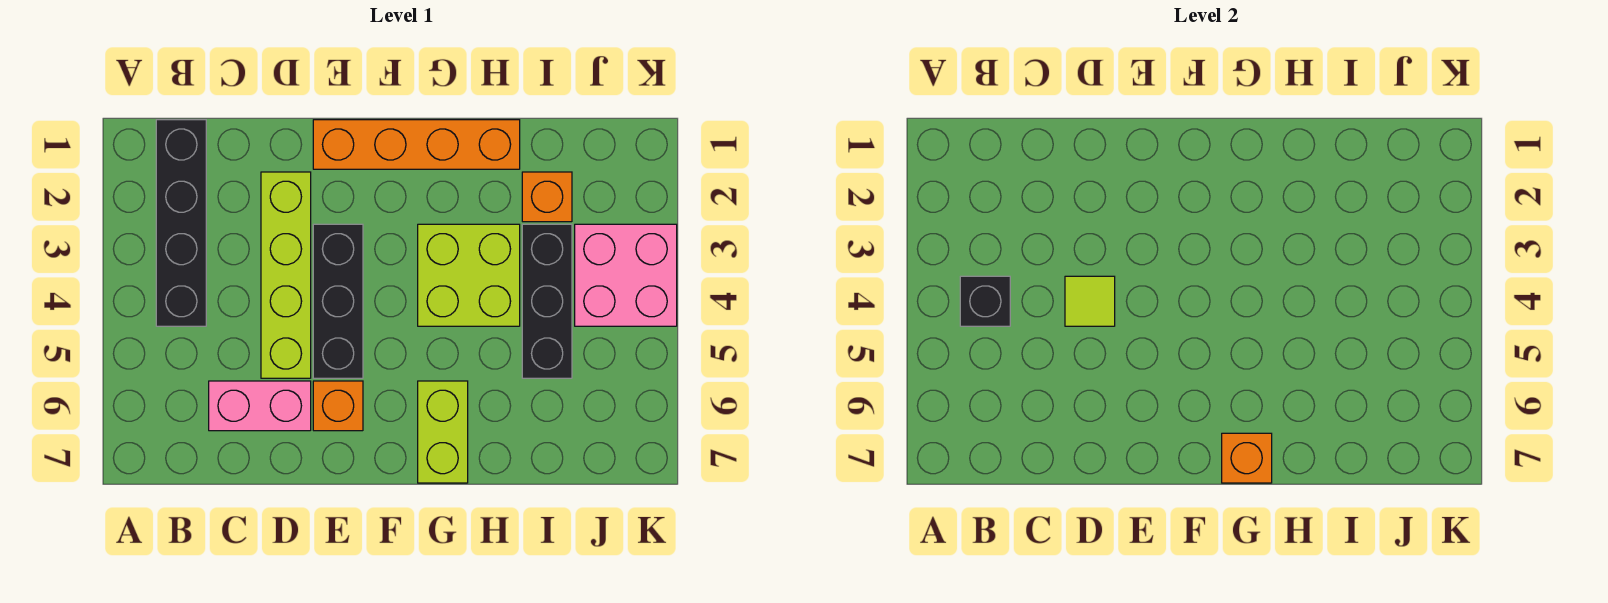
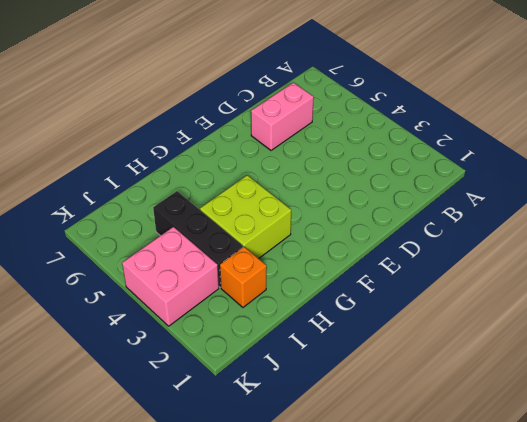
none -> black 1x4 brick [156,120,206,326]
none -> lime 1x4 brick [261,172,311,378]
none -> orange 1x4 brick [313,120,520,169]

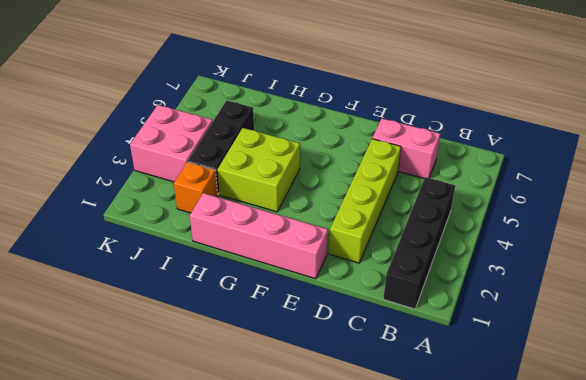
pink 1x4 brick [190,193,328,279] -> orange 1x4 brick [313,120,520,169]
none -> black 1x3 brick [313,224,363,378]
none -> orange 1x1 brick [313,381,363,431]
none -> lime 1x2 brick [418,381,468,483]

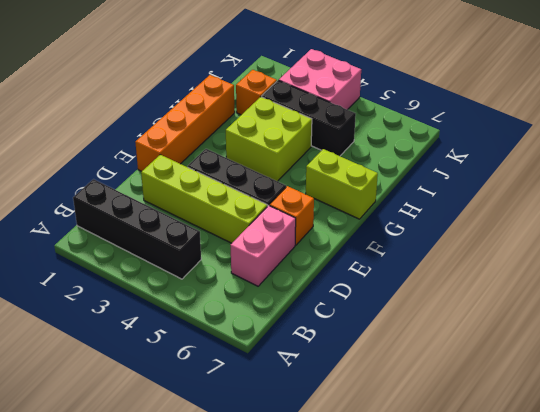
none -> black 1x1 brick [960,276,1010,326]
none -> lime 1x1 tile [1065,276,1115,326]
none -> orange 1x1 brick [1222,433,1272,483]

